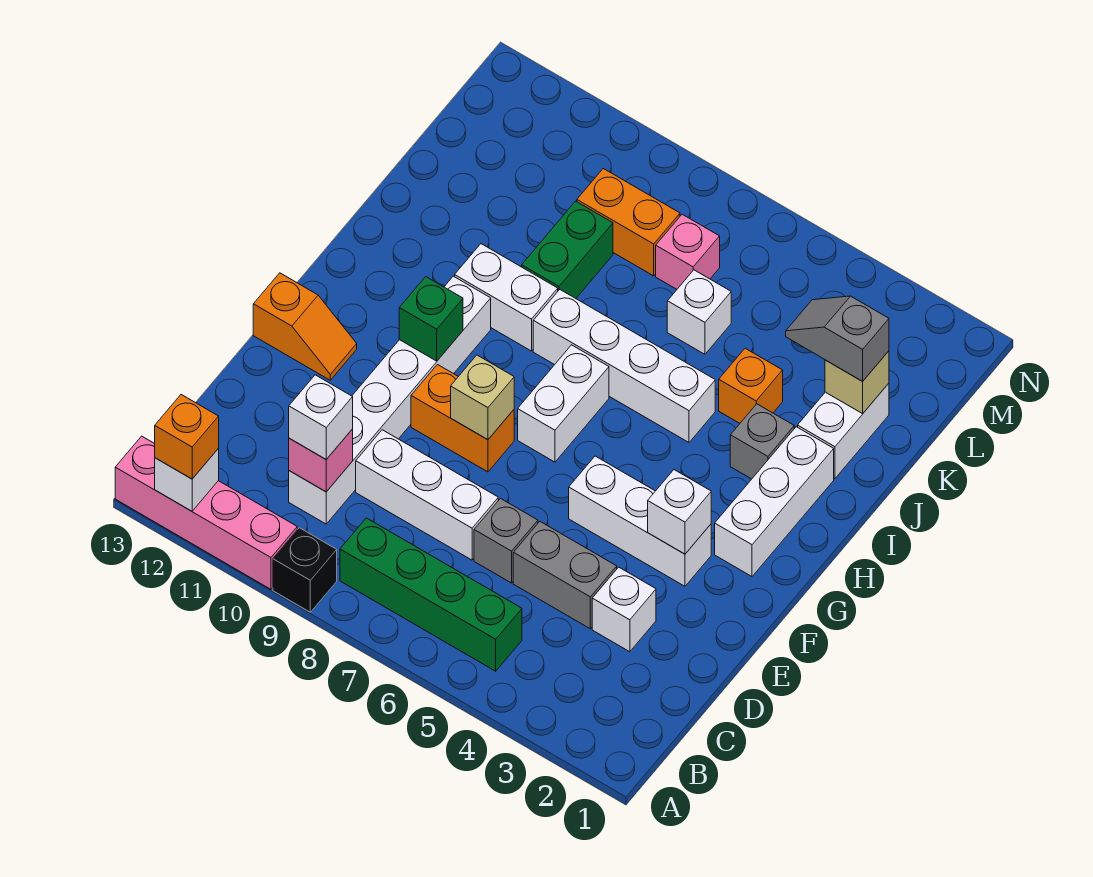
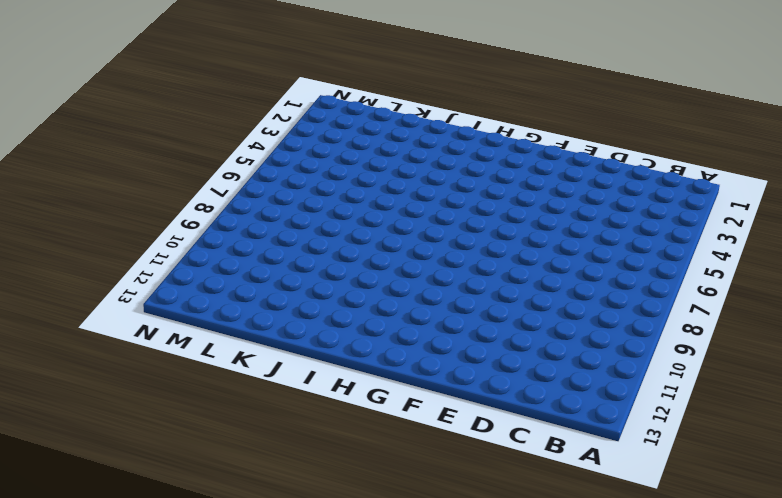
none -> black 1x1 brick [273,528,337,612]
none -> pink 1x4 brick [115,436,297,589]
none -> green 1x4 brick [340,518,522,671]
none -> white 1x6 brick [289,276,491,524]

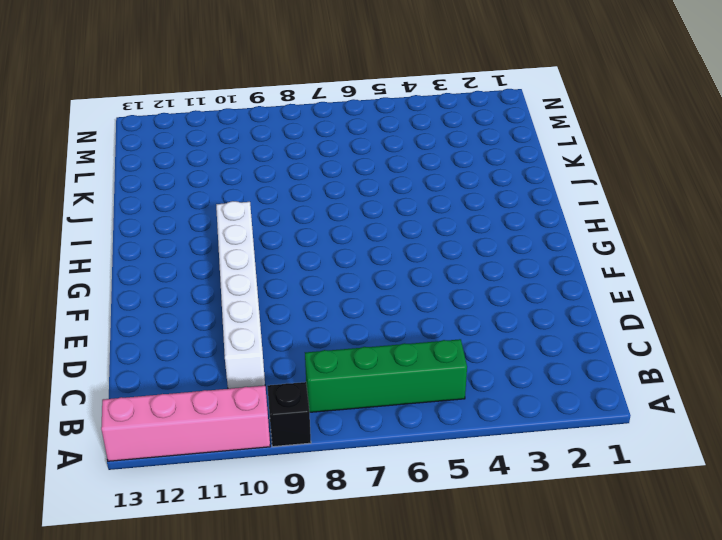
none -> white 1x1 brick [592,567,656,652]
none -> grey 1x2 brick [513,522,617,629]
none -> grey 1x1 brick [474,499,538,583]
none -> white 1x3 brick [356,430,498,560]

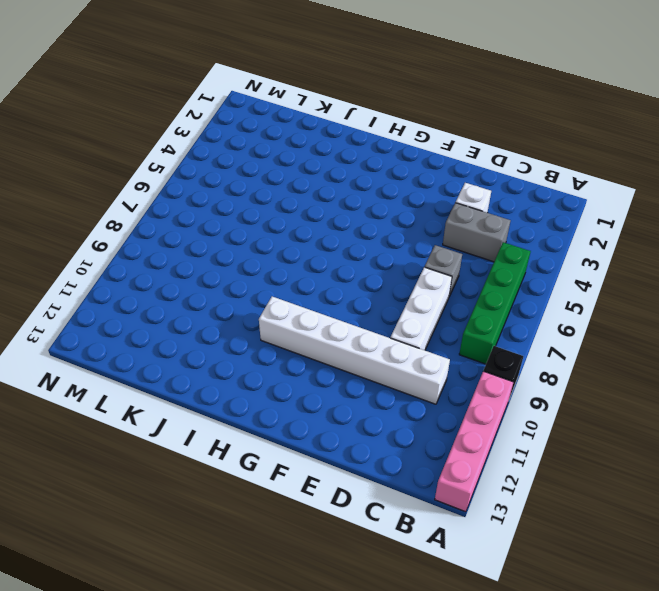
grey 1x2 brick [443,203,511,262] -> grey 1x2 brick turned to [513,522,617,629]
none -> white 1x3 brick [569,456,711,586]
none -> orange 1x2 brick [411,365,514,472]
none -> orange 1x2 slope [253,273,357,380]
none -> white 1x3 brick [715,427,834,576]

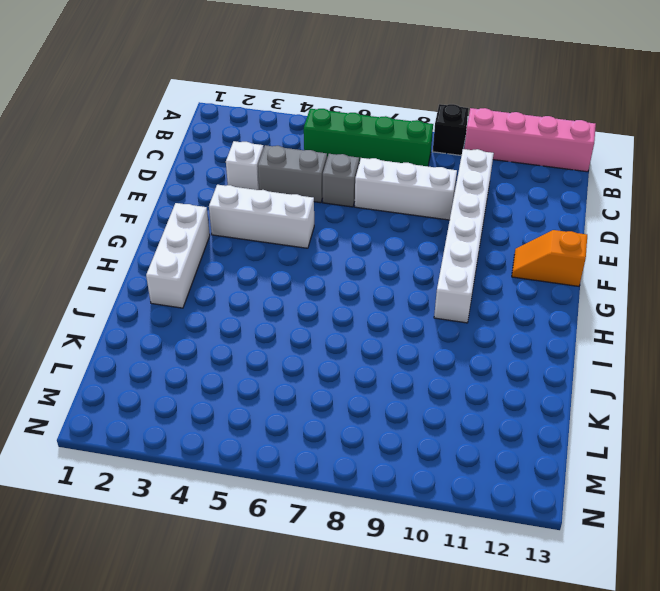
none -> orange 1x2 brick [411,365,514,472]
none -> white 1x2 brick [518,345,609,462]
none -> grey 1x1 brick [730,404,794,479]
none -> white 1x4 brick [533,290,715,442]

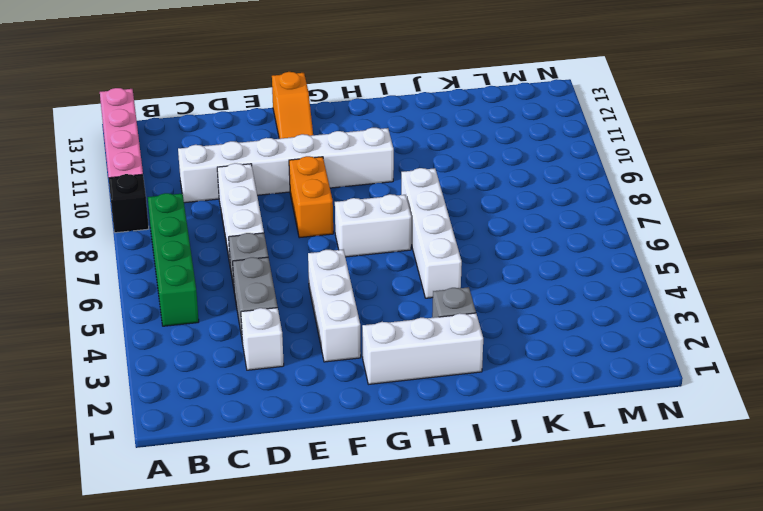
none -> white 1x2 brick [455,244,558,351]
none -> white 1x2 brick [798,383,889,479]
none -> orange 1x1 brick [719,348,783,423]
none -> green 1x2 brick [522,201,613,298]

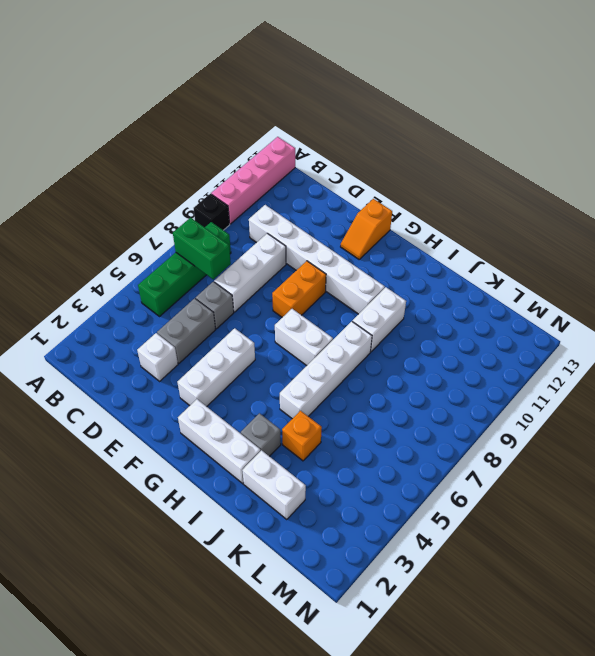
green 1x2 brick [173,218,231,279] -> green 1x2 brick moved to [522,201,613,298]
none -> white 1x1 brick [667,270,731,354]
none -> pink 1x1 brick [656,214,720,289]
none -> orange 1x2 brick [577,169,680,276]
none -> white 1x1 brick [155,449,219,511]

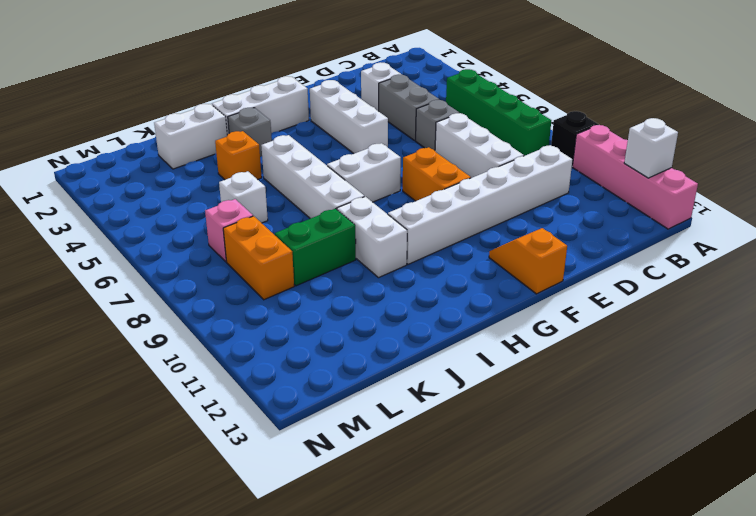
none -> pink 1x1 brick [289,429,353,492]
none -> white 1x1 brick [648,470,711,554]
none -> tan 1x1 brick [451,355,514,440]
none -> green 1x1 brick [399,277,463,361]

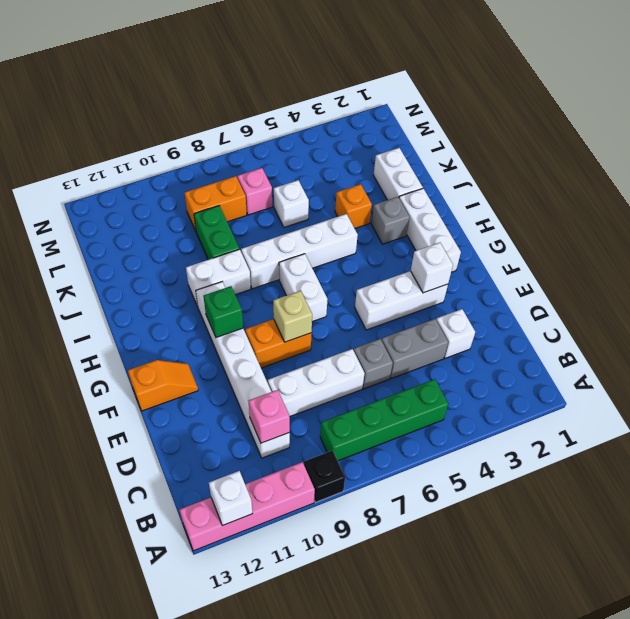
none -> tan 1x1 brick [825,351,889,414]
none -> orange 1x1 brick [155,395,219,479]
none -> white 1x1 brick [289,375,353,459]
none -> grey 1x2 slope [786,296,889,381]

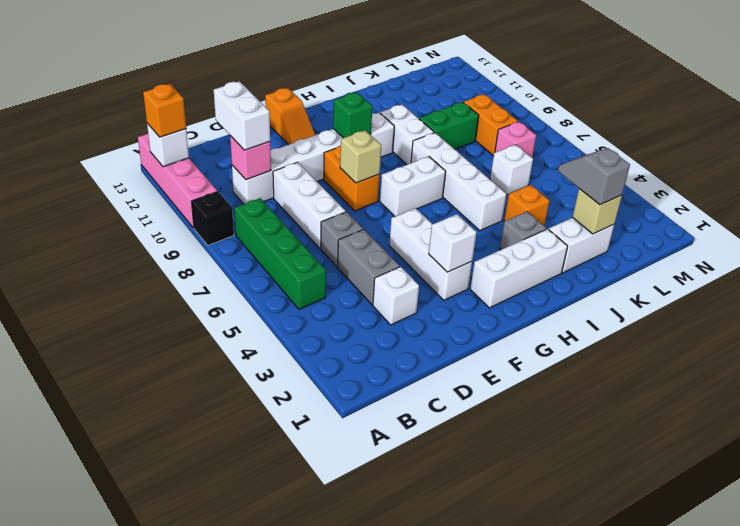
white 1x2 brick [214,81,270,150] -> white 1x1 brick [289,375,353,459]

